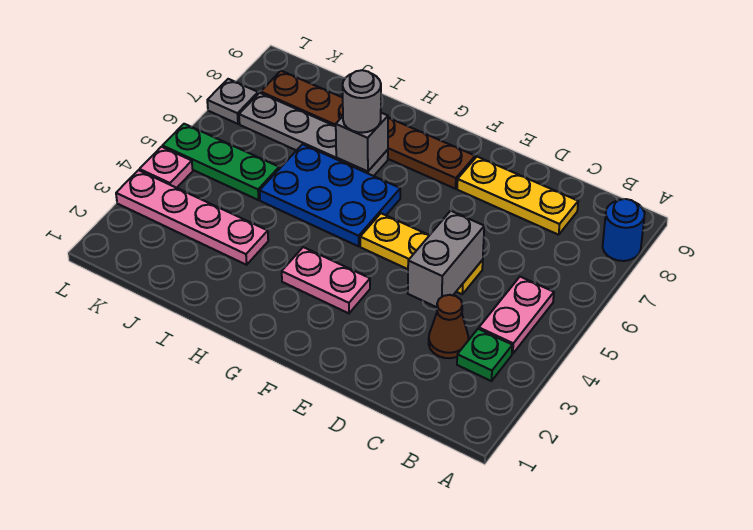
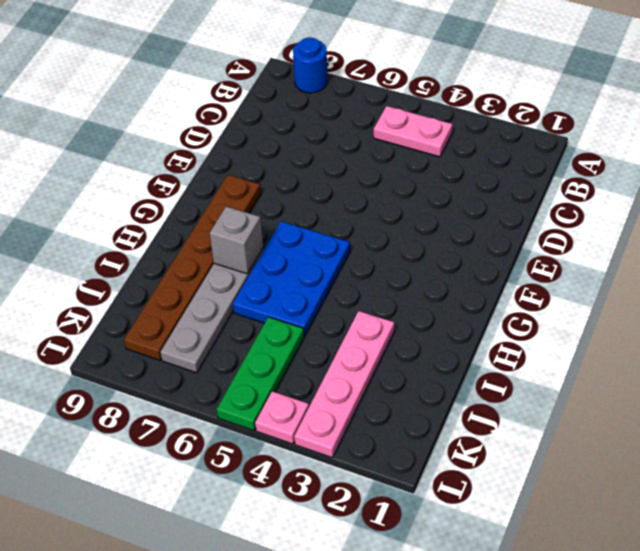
none -> green 1x1 plate [457,329,512,381]
none -> brown 1x1 cone [429,295,468,358]
none -> yellow 1x3 plate [457,157,578,235]

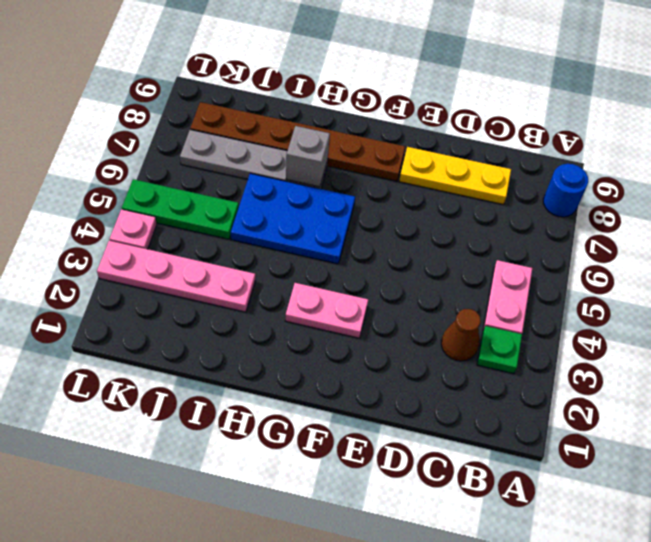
none -> yellow 1x3 plate [360,213,483,294]
none -> grey 1x1 plate [207,79,258,124]
none -> grey 1x2 brick [408,211,484,307]

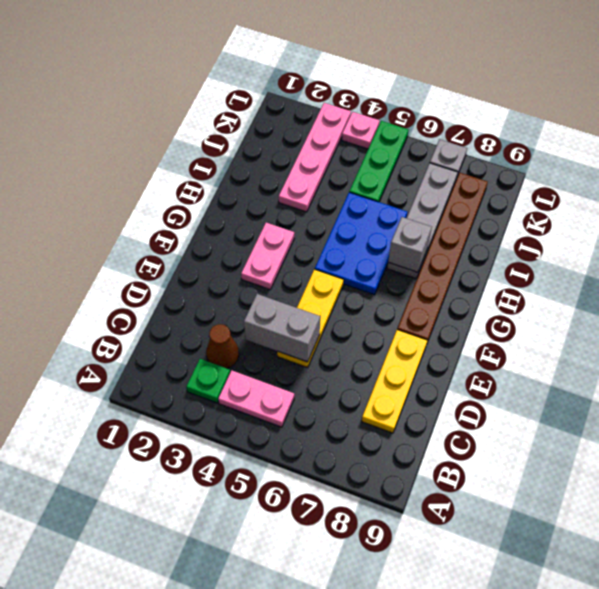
none -> blue 1x1 round brick [603,199,645,261]
none -> grey 1x1 round brick [343,70,381,133]

